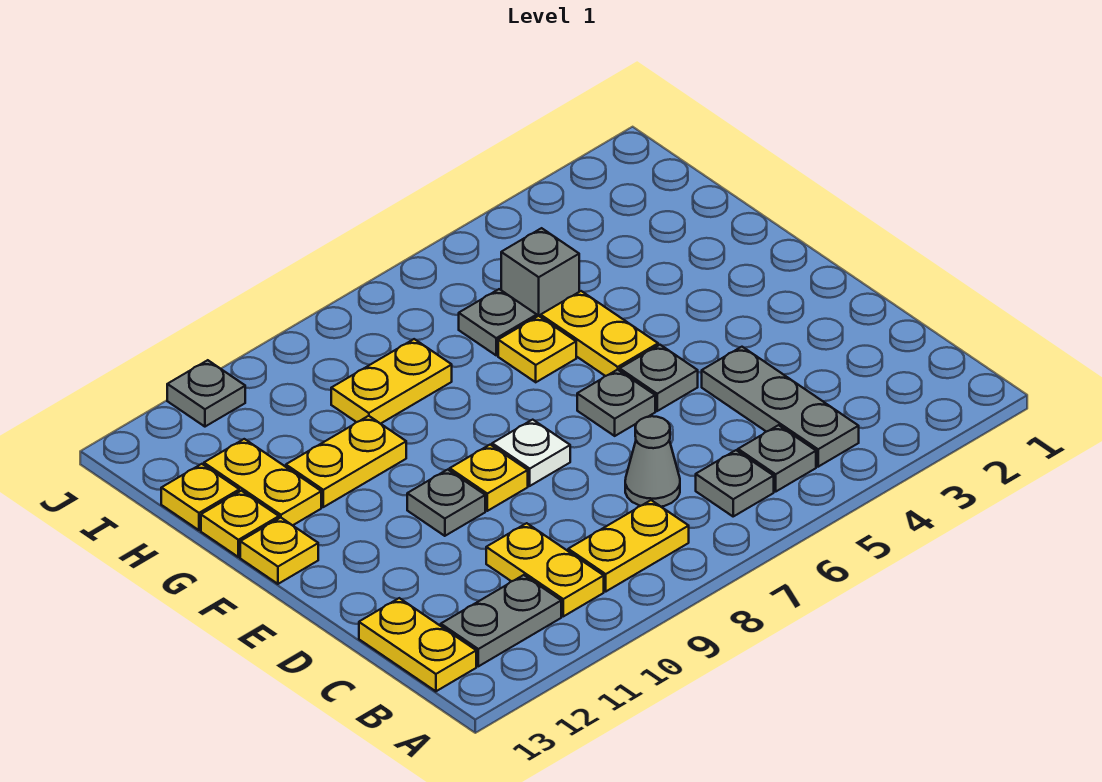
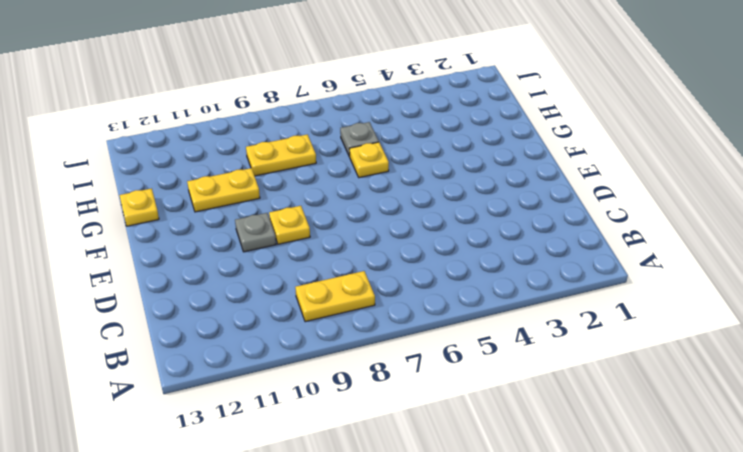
none -> grey 1x3 plate [702,347,859,467]
none -> grey 1x1 plate [738,425,816,492]
none -> grey 1x1 plate [696,450,774,516]

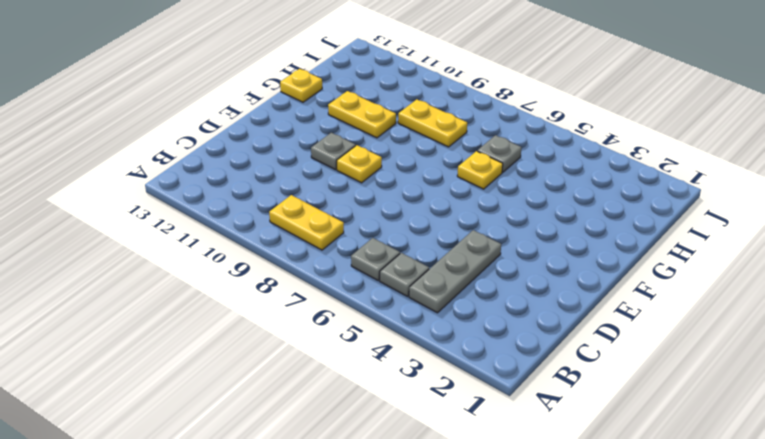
none -> yellow 1x2 plate [486,523,604,616]
none -> grey 1x2 plate [441,575,561,666]
none -> yellow 1x2 plate [359,598,476,691]

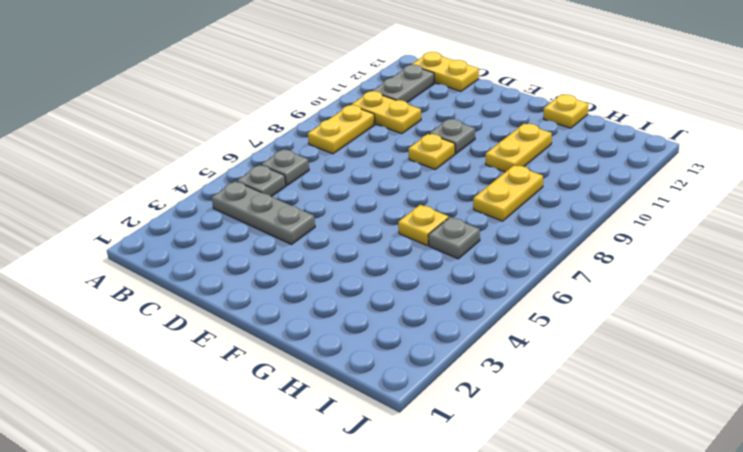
none -> grey 1x1 cone [625,416,680,507]
none -> grey 1x1 plate [620,345,698,411]
none -> grey 1x1 plate [577,370,655,436]

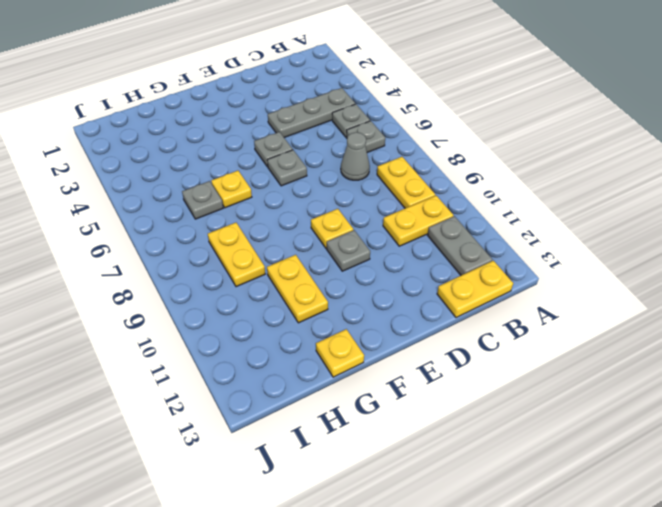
none -> white 1x1 plate [492,420,570,486]
none -> yellow 1x2 plate [541,291,658,376]
none -> yellow 1x1 plate [240,518,318,584]

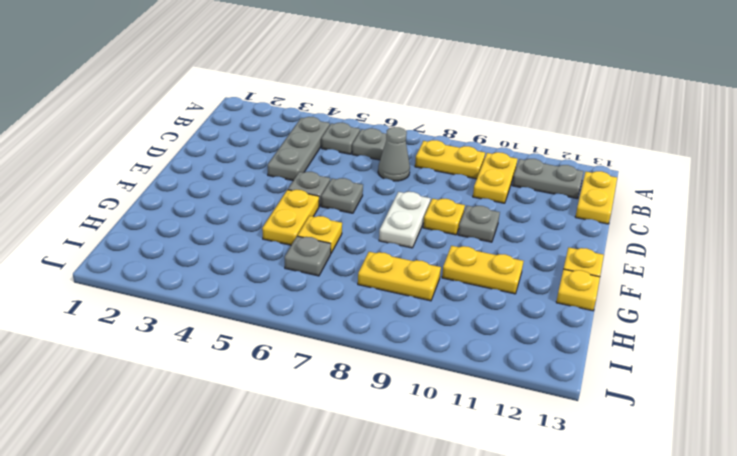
white 1x2 plate [379,192,431,248] -> white 1x1 plate [492,420,570,486]
none -> yellow 1x2 plate [204,439,321,525]
none -> grey 1x1 brick [501,228,579,317]
none -> yellow 1x1 plate [161,464,239,530]

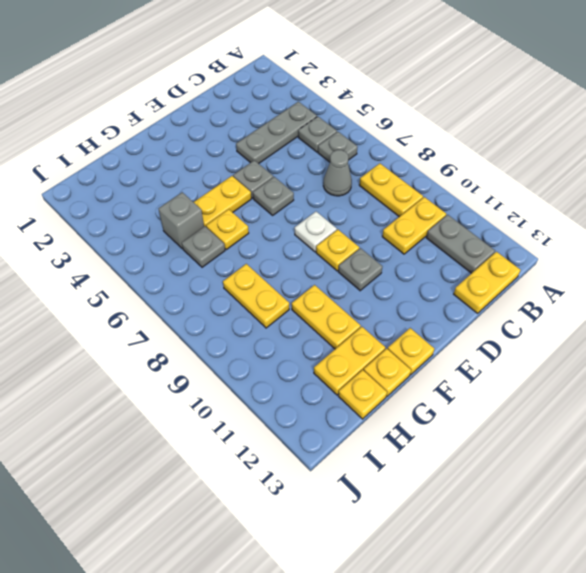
none -> grey 1x1 plate [167,360,245,427]

